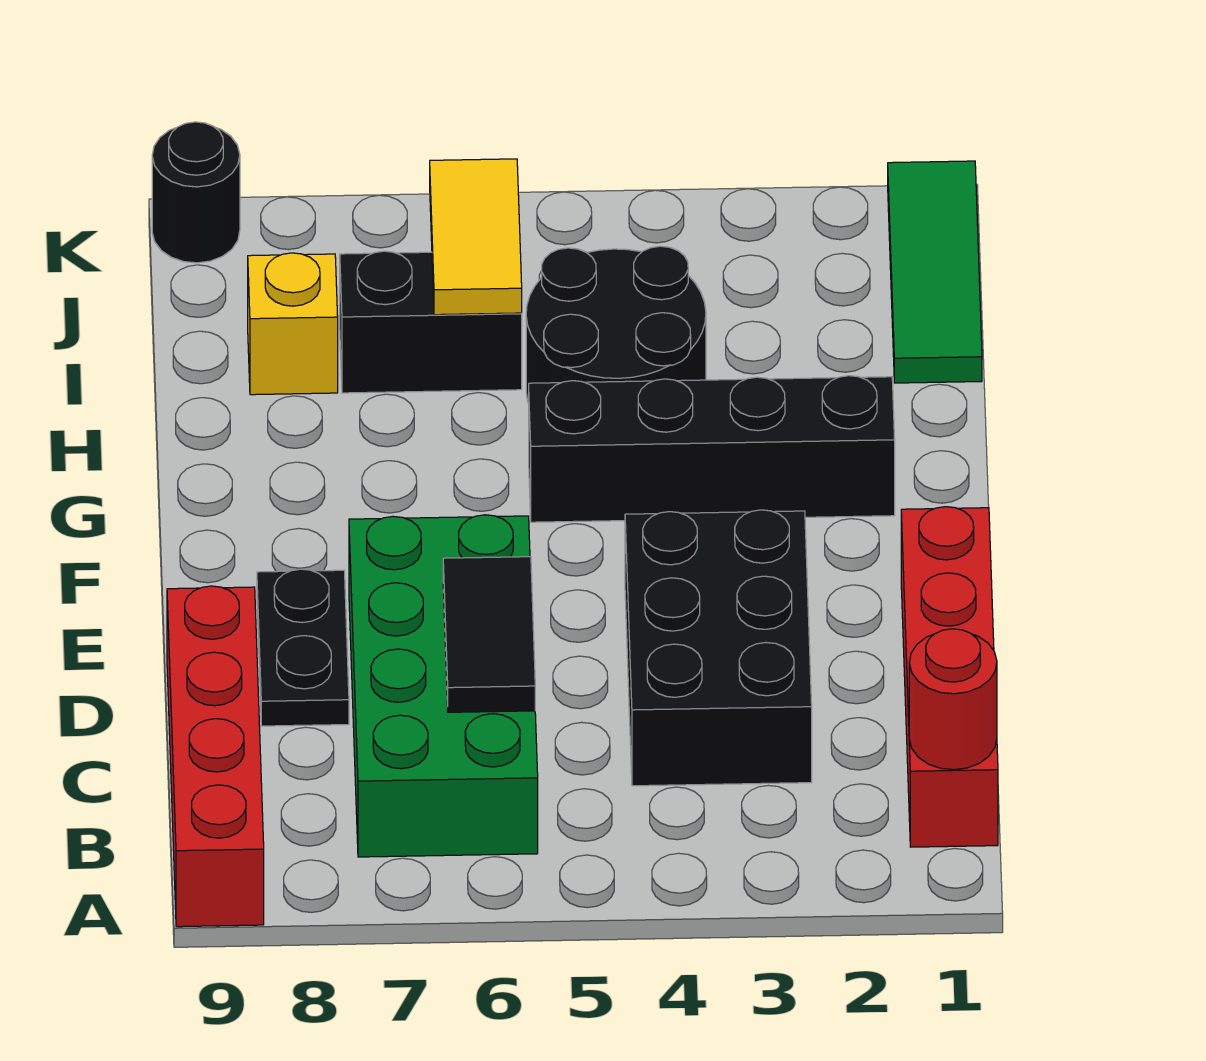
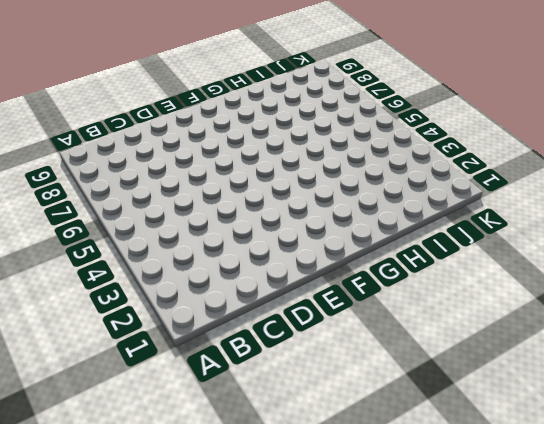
none -> red 1x4 brick [167,586,264,927]
none -> red 1x4 brick [901,507,998,847]
none -> green 2x4 brick [349,515,538,857]

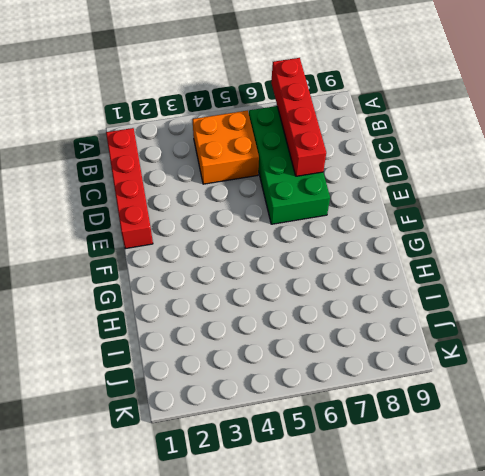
red 1x4 brick [271,58,326,176] -> red 1x4 brick moved to [167,586,264,927]
orange 2x2 brick [192,110,259,184] -> black 2x3 brick [625,510,812,786]
none -> black 1x2 plate [257,569,349,726]
none -> black 1x4 brick [529,376,895,522]
none -> black 2x2 round brick [526,246,706,403]

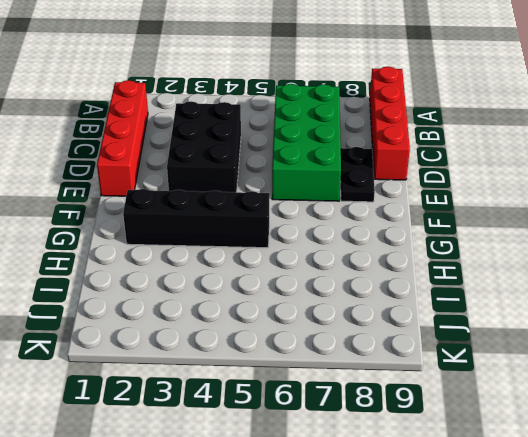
none -> black 2x2 round brick [526,246,706,403]
none -> green 1x3 tile [888,161,982,383]
none -> black 1x2 brick [340,251,522,393]

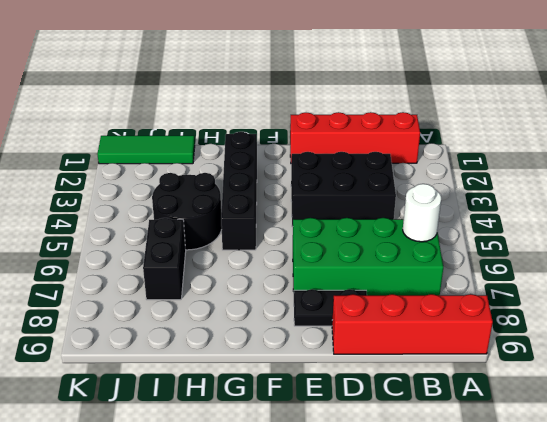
white 1x1 round brick [403,184,441,242] -> none
none -> yellow 1x1 brick [248,253,338,395]
none -> black 1x1 round brick [152,122,240,263]
none -> red 1x1 round brick [909,629,997,770]

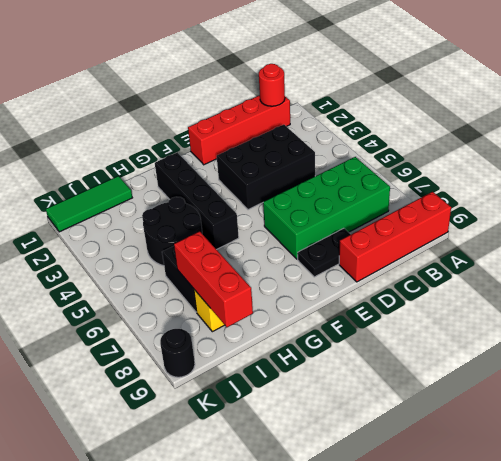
red 1x3 brick [174,231,253,327] -> none
none -> black 1x2 tile [443,557,535,712]
none -> yellow 1x2 tile [430,159,522,315]

